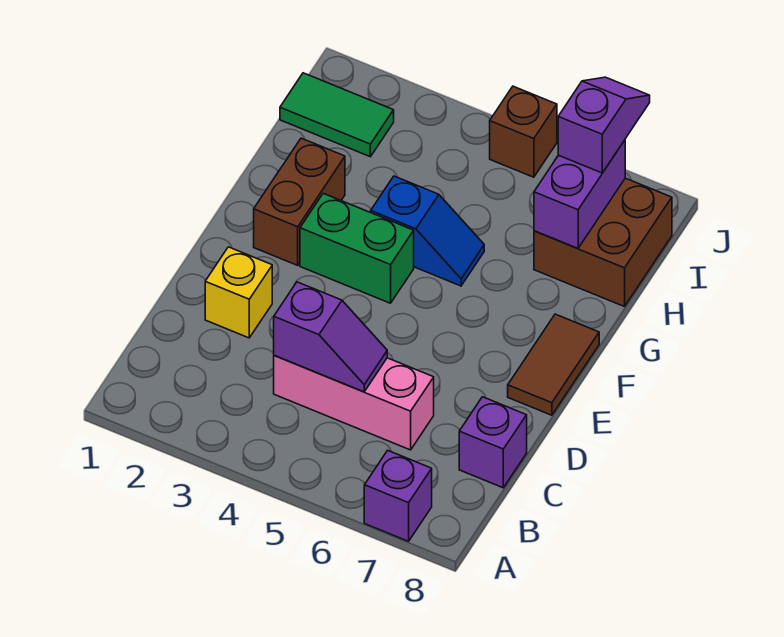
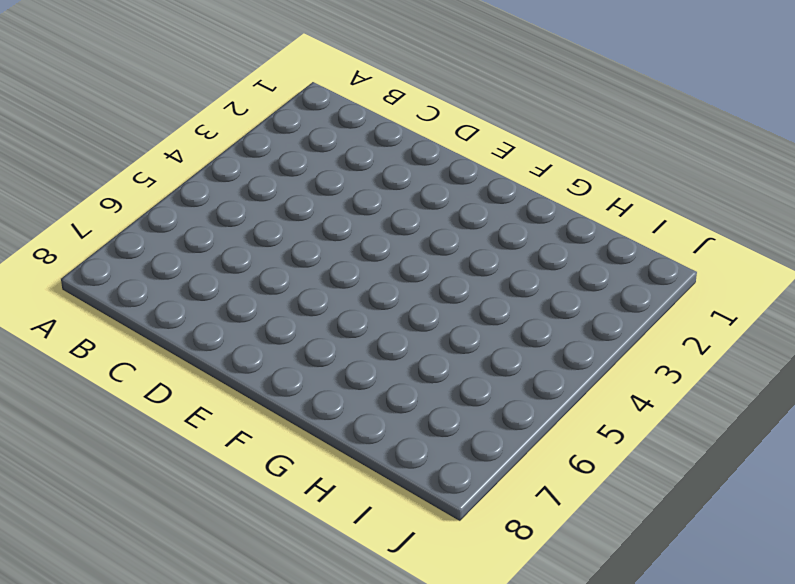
none -> purple 1x1 brick [364,450,432,541]
none -> pink 1x3 brick [274,356,434,450]
none -> purple 1x1 brick [459,397,527,488]

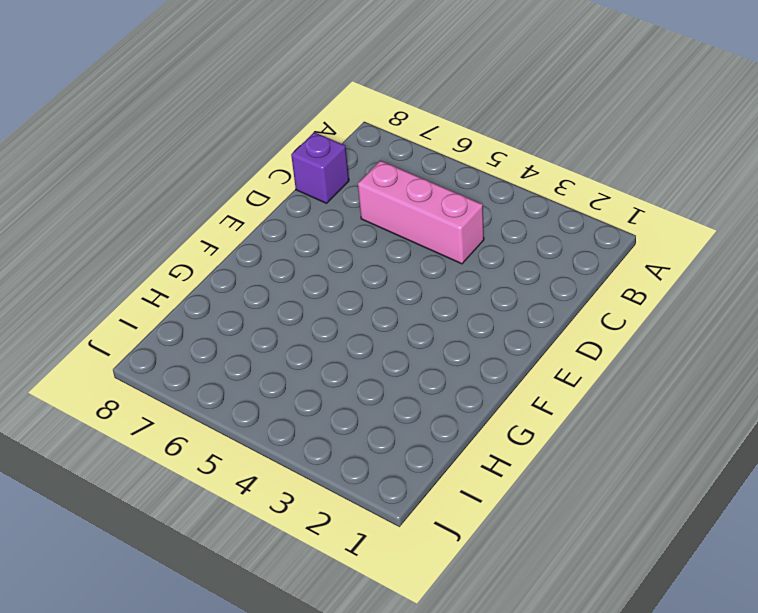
none -> purple 1x1 brick [364,450,432,541]
none -> yellow 1x1 brick [205,247,272,338]
none -> brown 1x2 tile [508,314,599,415]

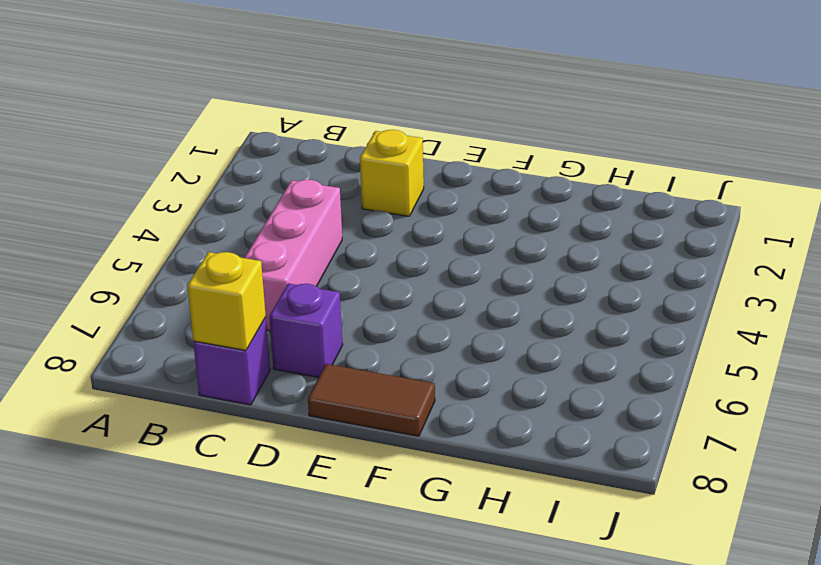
yellow 1x1 brick [187,252,266,351] -> none
purple 1x1 brick [269,283,343,378] -> purple 1x1 brick moved to [364,450,432,541]
none -> brown 1x2 brick [254,138,345,265]
none -> green 1x2 brick [300,193,414,303]
none -> blue 1x2 slope [371,176,484,286]

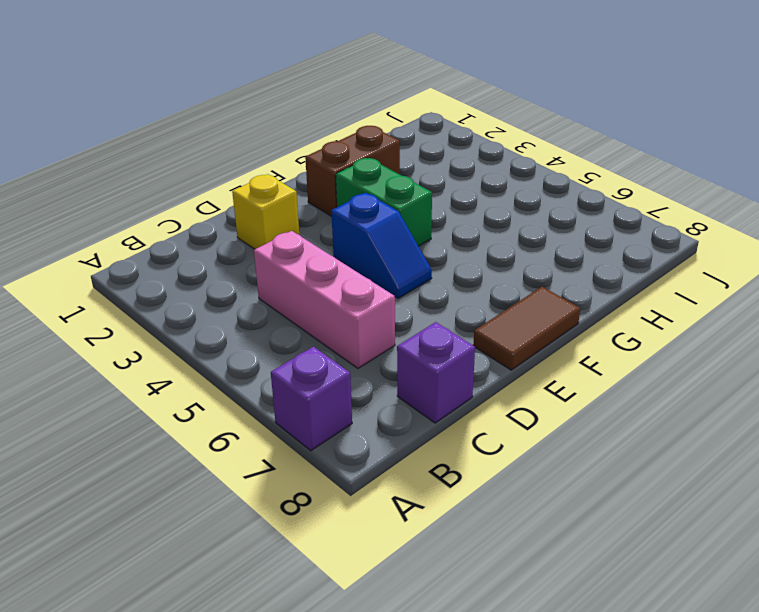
blue 1x2 slope [331,193,432,298] -> blue 1x2 slope moved to [371,176,484,286]
none -> brown 2x2 brick [534,178,672,307]
none -> green 1x2 tile [280,73,394,157]
none -> brown 1x1 brick [490,86,557,177]

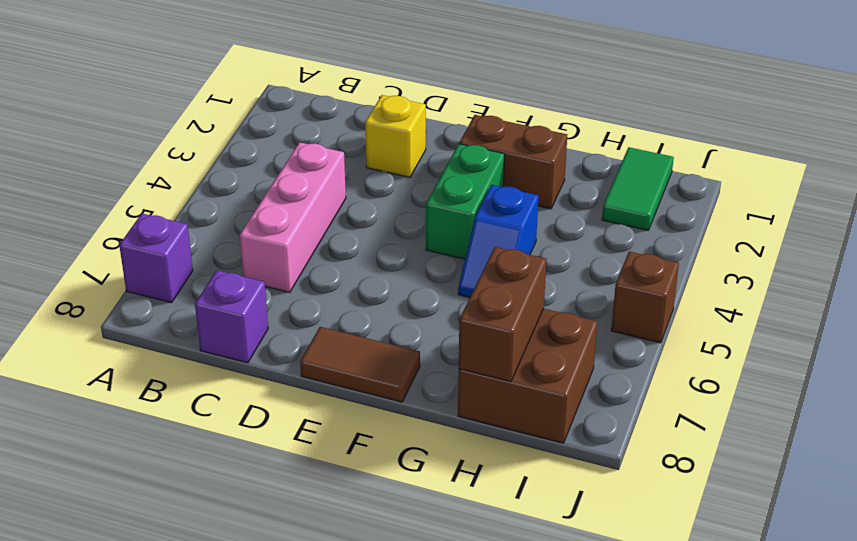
brown 1x2 brick [459,247,547,382] -> purple 1x2 brick [534,140,625,248]
none -> purple 1x2 slope [274,282,387,392]
none -> purple 1x2 slope [558,77,650,173]

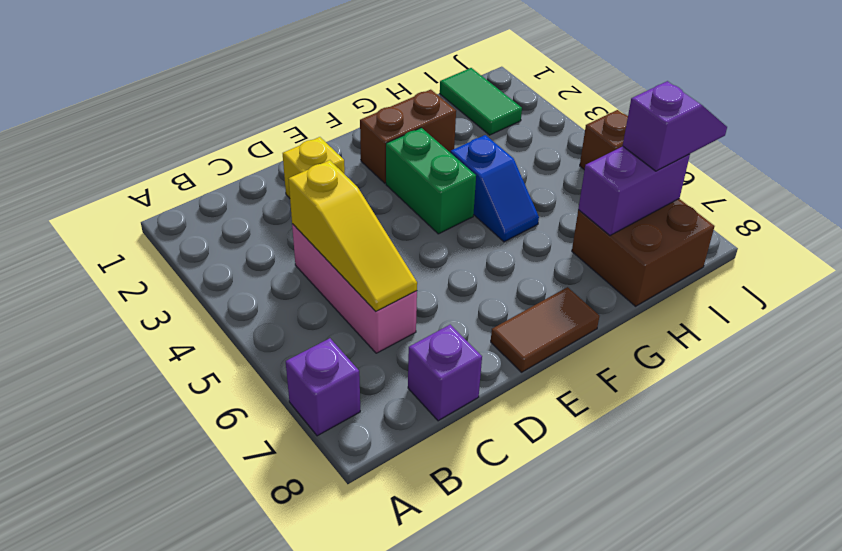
yellow 1x3 slope [289,160,417,311] -> purple 1x2 slope [274,282,387,392]

